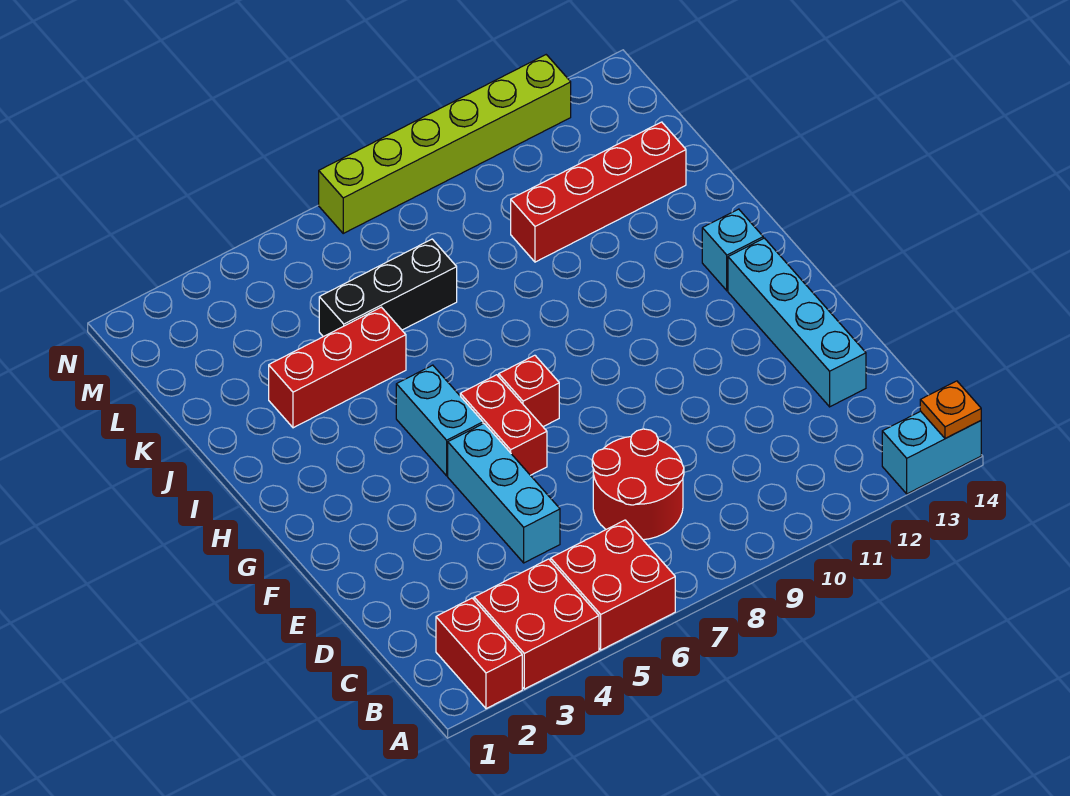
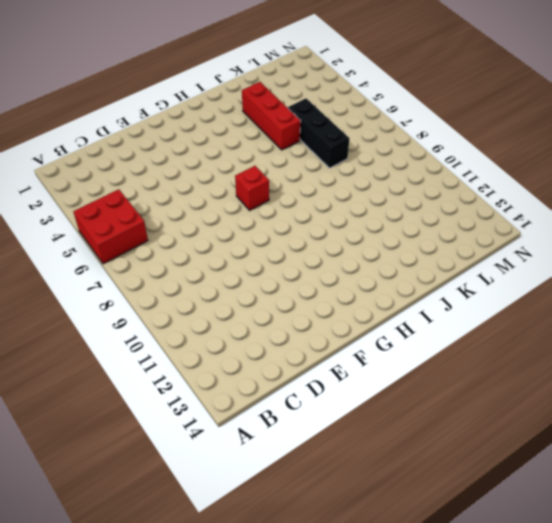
none -> red 1x2 brick [436,598,522,709]
none -> red 2x2 brick [474,559,599,689]
none -> cyan 1x2 brick [882,411,981,494]

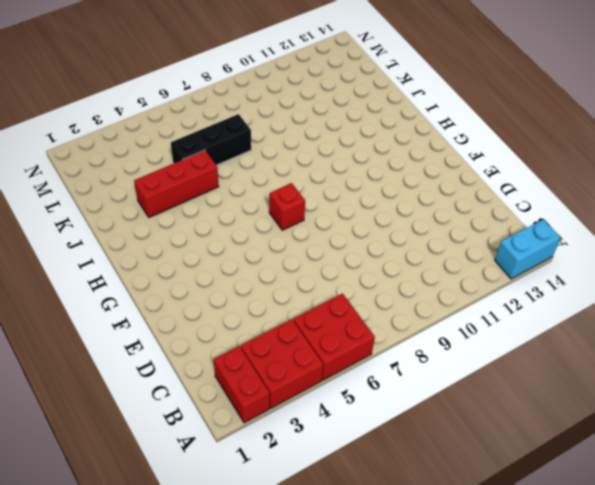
none -> red 2x2 round brick [592,429,684,540]
none -> cyan 1x3 brick [448,424,560,563]
none -> cyan 1x4 brick [728,238,866,407]

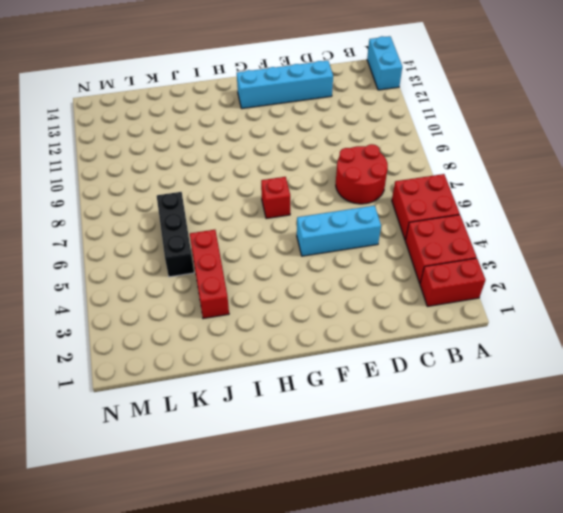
none -> red 1x2 brick [460,375,547,475]
none -> cyan 1x2 brick [396,365,483,476]
none -> cyan 1x1 brick [702,209,763,291]

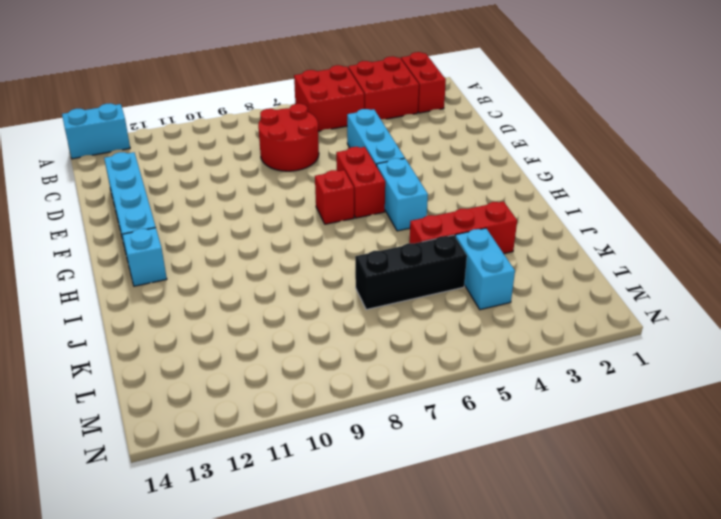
cyan 1x2 brick [455,228,515,310] -> none
none -> red 1x4 brick [511,122,686,262]
none -> lime 1x6 brick [319,55,571,233]
none -> orange 1x1 plate [920,381,981,439]

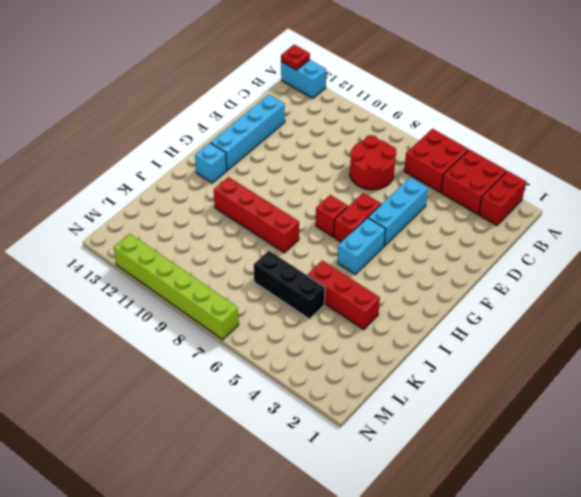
red 1x1 plate [281,45,310,70] -> orange 1x1 plate [920,381,981,439]
red 1x4 brick [214,177,299,253] -> red 1x4 brick moved to [511,122,686,262]

